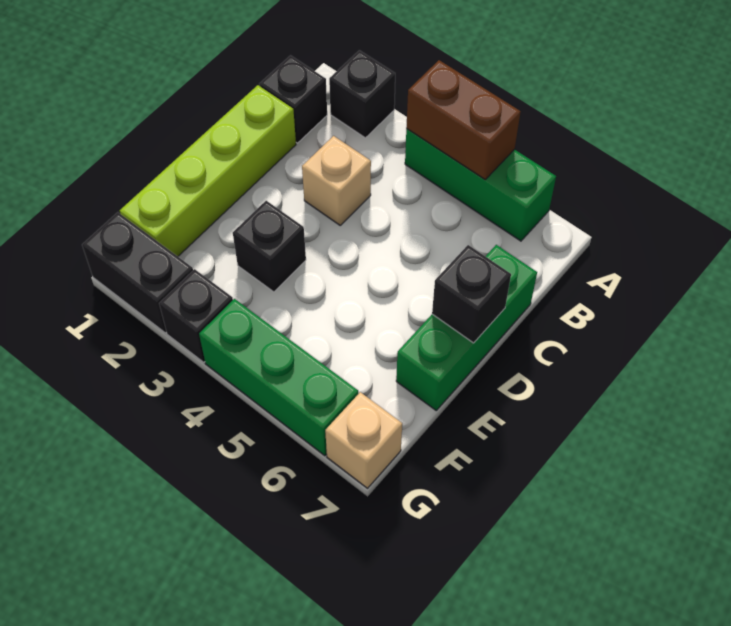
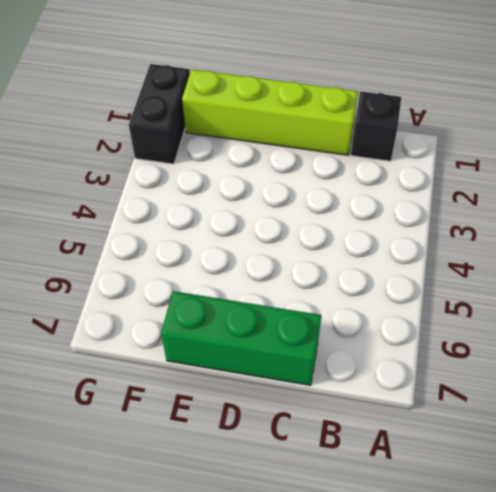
none -> black 1x1 brick [329,50,395,138]
none -> green 1x3 brick [405,129,556,241]
none -> tan 1x1 brick [302,136,371,225]

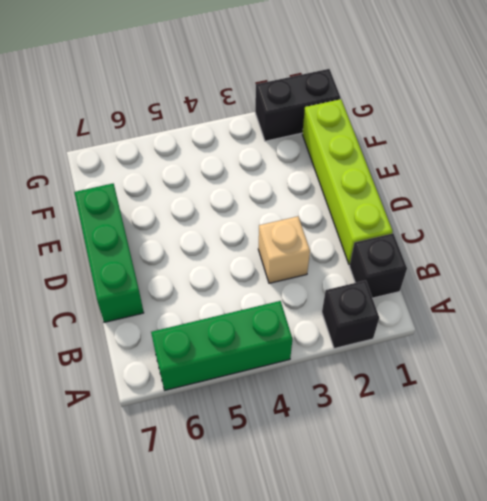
none -> black 1x1 brick [233,201,306,292]
none -> black 1x1 brick [159,269,233,362]
none -> green 1x3 brick [199,299,358,456]

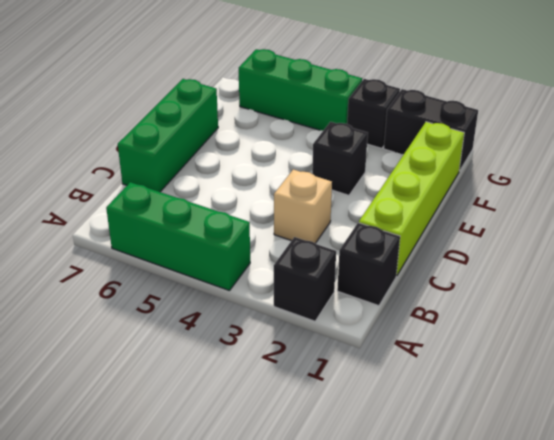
none -> tan 1x1 brick [325,392,402,488]
none -> brown 1x2 brick [406,60,521,179]
none -> black 1x1 brick [432,245,511,343]

